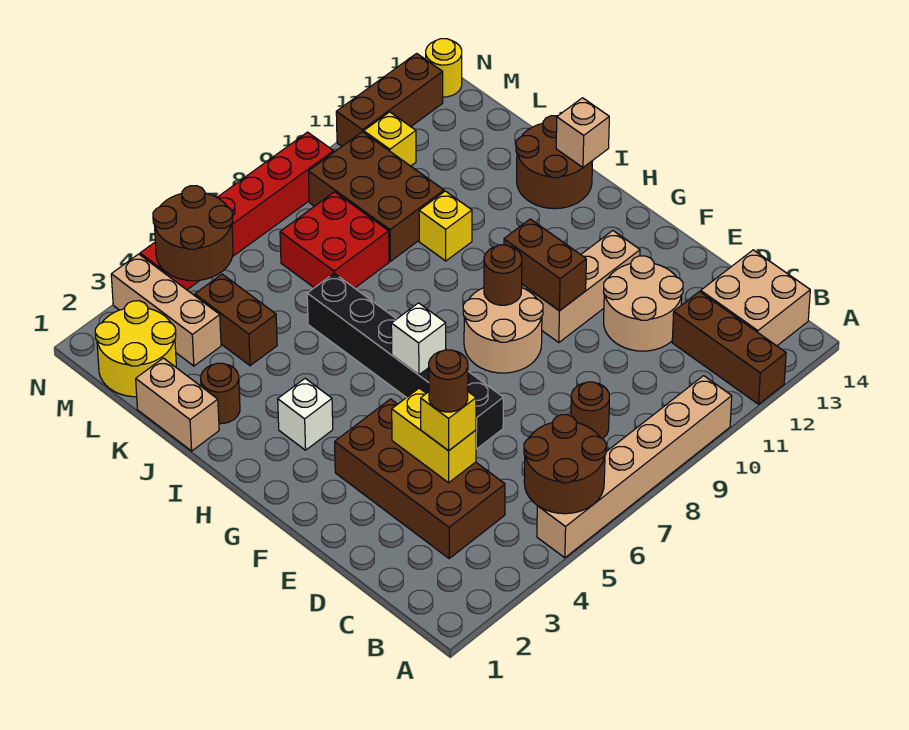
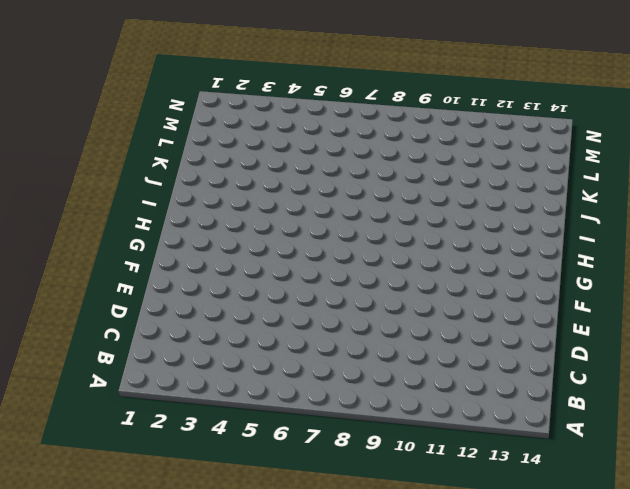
none -> tan 1x6 brick [537,376,732,558]
none -> brown 1x3 brick [672,292,786,404]
none -> tan 2x2 brick [701,250,810,346]
none -> brown 2x4 brick [335,399,505,558]

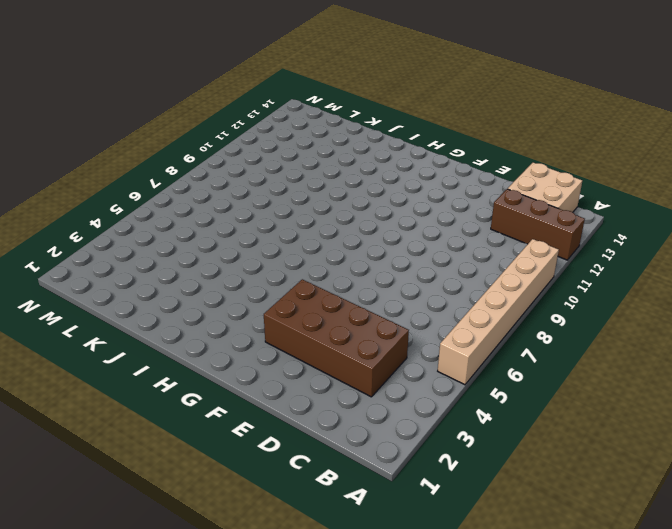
none -> brown 1x1 round brick [571,382,609,439]
none -> tan 2x2 round brick [604,256,683,351]
none -> black 1x6 brick [307,273,503,449]
none -> tan 2x2 round brick [463,288,543,373]

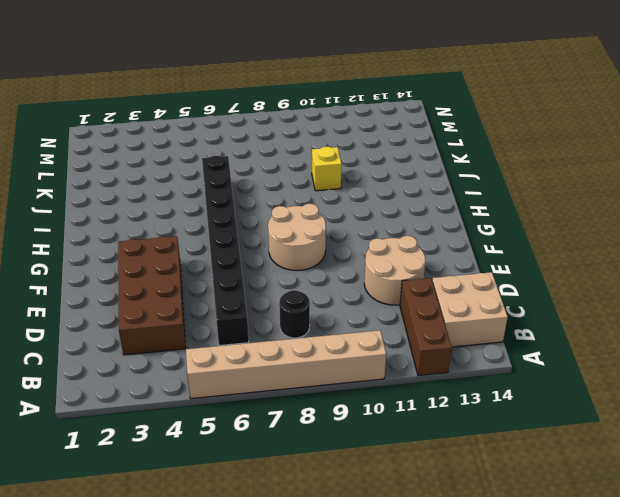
black 1x8 brick [202,156,249,346] -> black 1x6 brick [307,273,503,449]
black 1x1 round brick [279,290,310,338] -> brown 1x1 round brick [571,382,609,439]
none -> tan 1x3 brick [532,231,640,343]
none -> white 1x1 brick [278,378,333,450]
none -> brown 2x2 round brick [516,116,593,209]
none -> tan 1x2 brick [136,358,219,451]

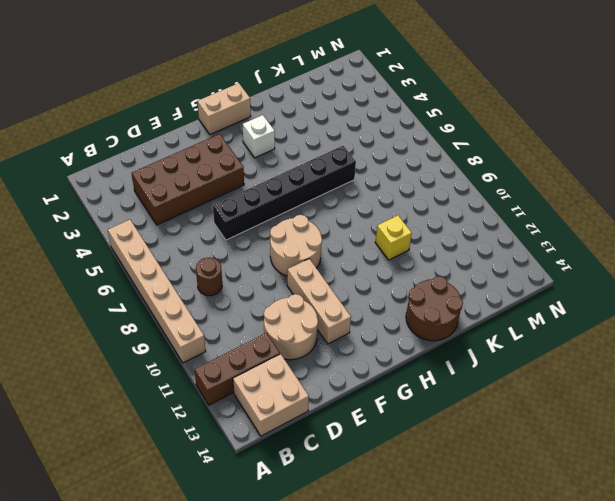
tan 1x2 brick [197,83,251,134] -> tan 1x2 brick moved to [136,358,219,451]
none -> brown 1x1 round brick [201,363,240,424]
none -> brown 1x2 brick [195,274,277,366]
none -> red 2x2 brick [280,192,389,288]
none -> brown 2x3 brick [308,132,444,261]

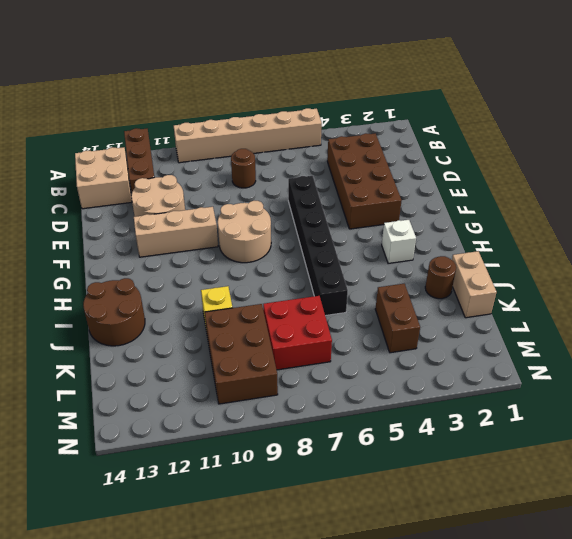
none -> yellow 2x2 round brick [95,301,176,397]
none -> tan 1x3 brick [111,254,221,366]
none -> yellow 1x1 brick [364,112,416,166]
none -> red 1x6 brick [140,132,334,290]

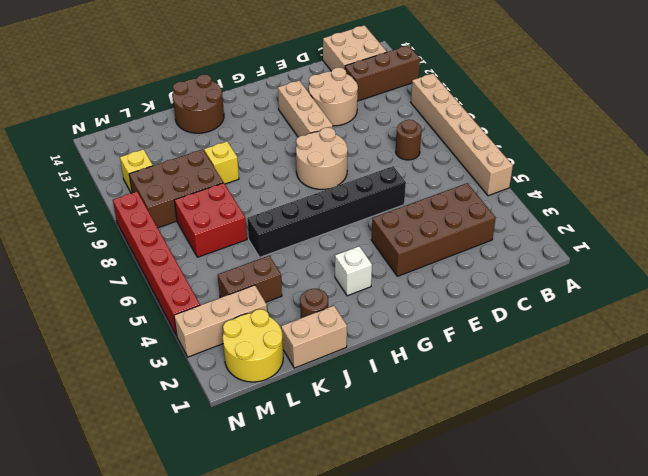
none -> brown 1x3 brick [336,53,443,146]
none -> yellow 1x1 round brick [426,39,462,97]
none -> brown 2x2 round brick [524,415,606,514]
none -> yellow 1x2 brick [392,388,476,483]

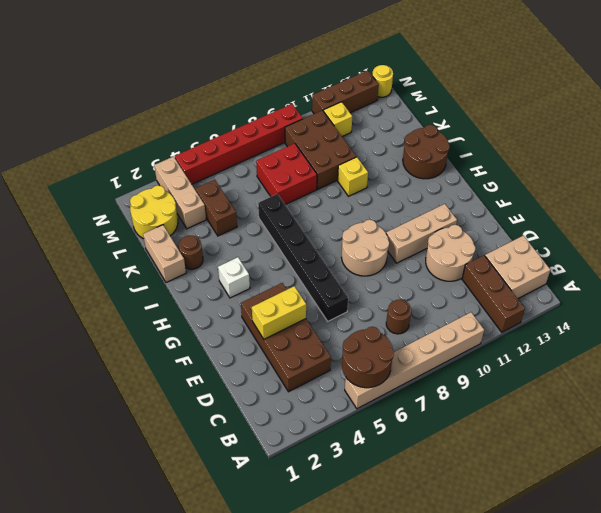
yellow 1x2 brick [252,286,306,339] -> yellow 1x2 brick turned to [392,388,476,483]
none -> brown 1x2 brick [504,219,586,311]
none -> white 1x1 brick [391,303,446,375]
none -> brown 1x1 round brick [484,245,522,305]
none -> tan 1x1 brick [556,98,609,167]

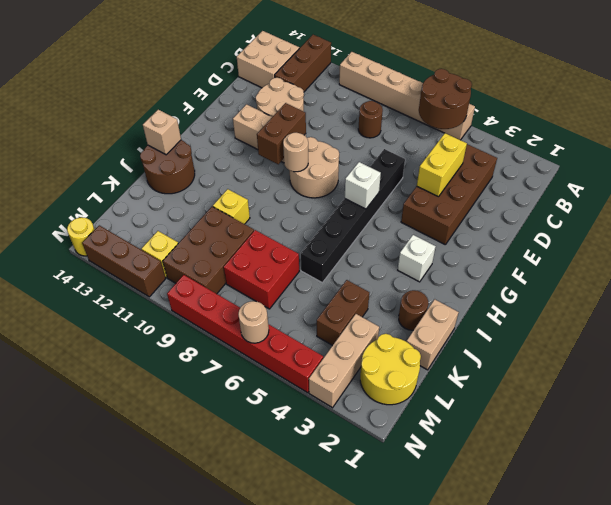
tan 1x1 round brick [283,133,308,172] -> brown 1x1 round brick [484,245,522,305]
tan 1x1 round brick [238,301,269,343] -> none
none -> brown 2x2 round brick [153,186,233,281]
none -> yellow 1x1 brick [421,392,476,451]
none -> brown 1x1 round brick [429,350,468,412]

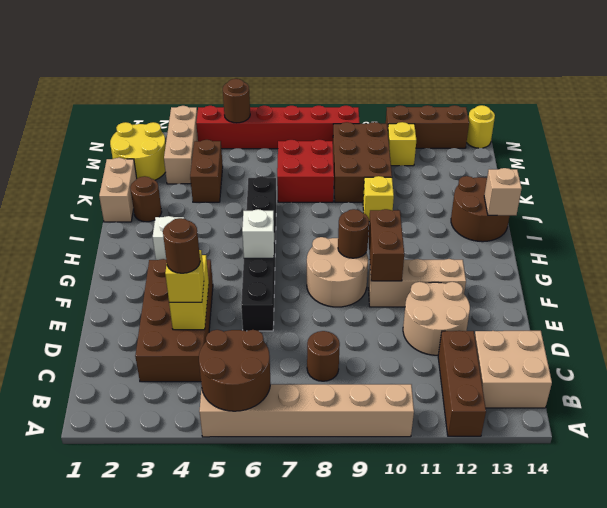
brown 1x1 round brick [223,79,250,123] -> brown 2x2 round brick [153,186,233,281]

